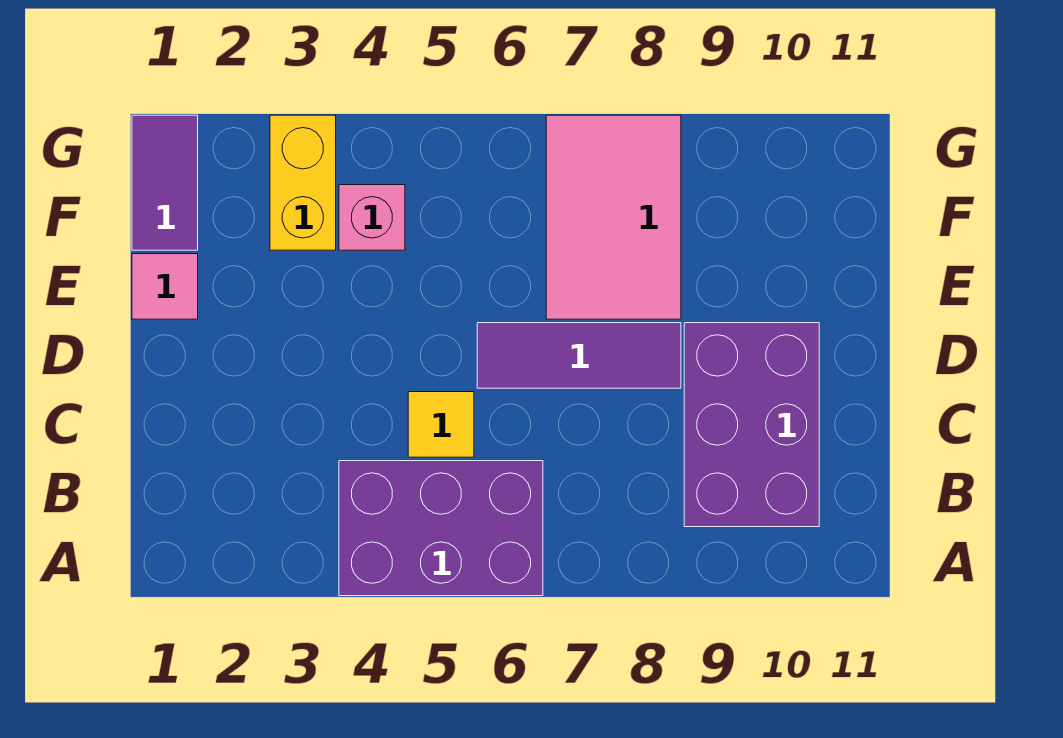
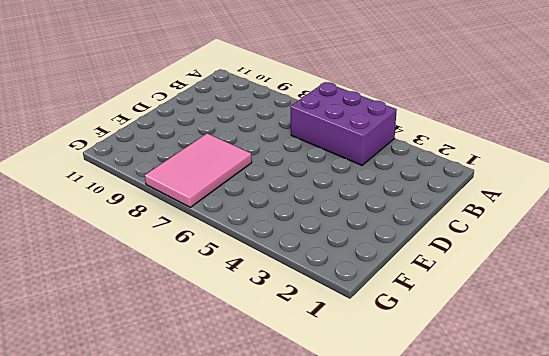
none -> purple 2x3 brick [684,323,819,527]
none -> yellow 1x1 tile [408,392,474,457]

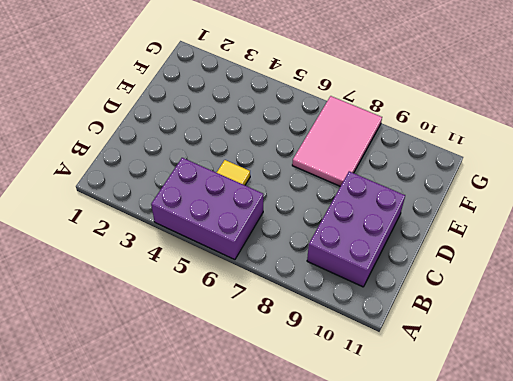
none -> purple 1x3 tile [477,323,681,388]
none -> pink 1x1 tile [132,254,198,319]

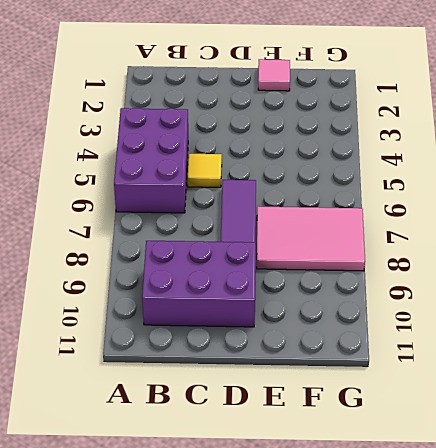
none -> purple 1x2 tile [132,115,198,250]
none -> yellow 1x2 brick [270,115,336,250]

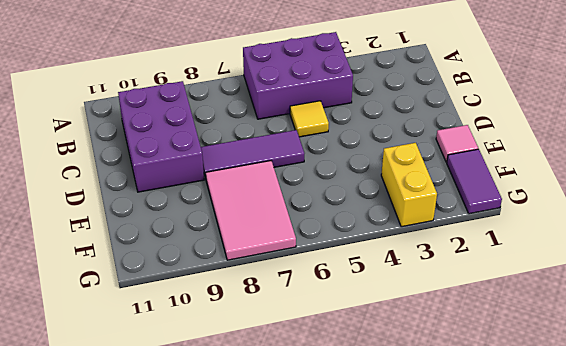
none -> pink 1x1 brick [339,185,405,250]

